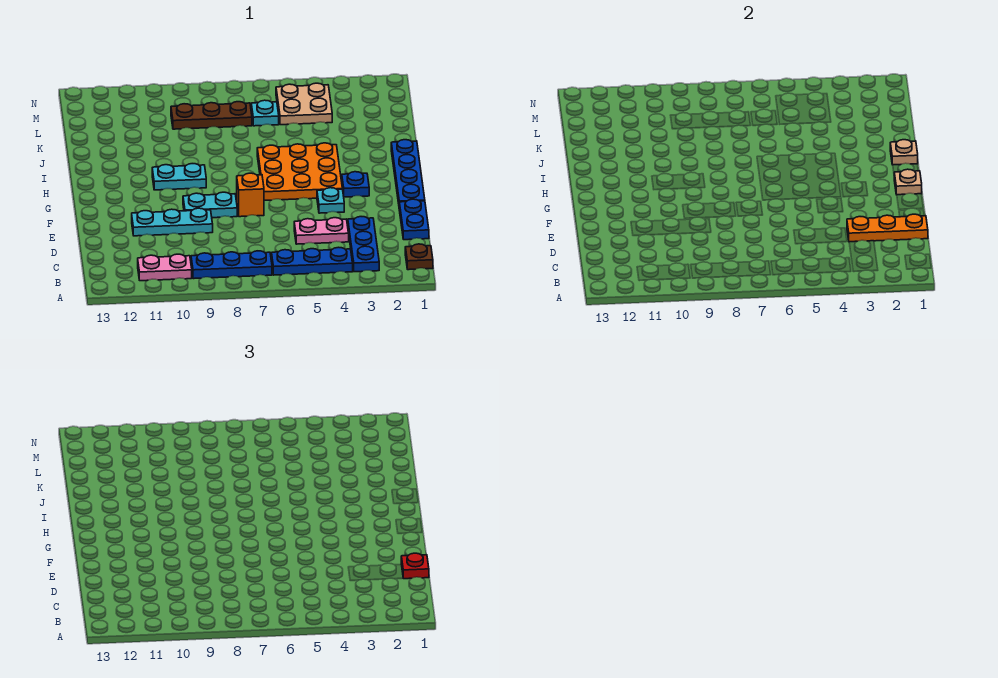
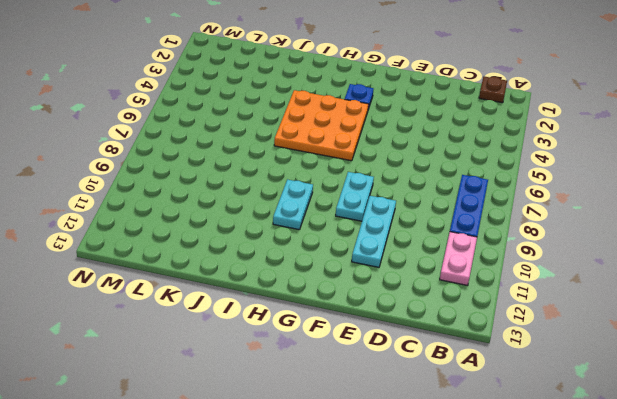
none -> blue 1x3 plate [348,217,379,272]
none -> blue 1x3 plate [272,247,353,275]
none -> blue 1x2 plate [399,199,429,240]

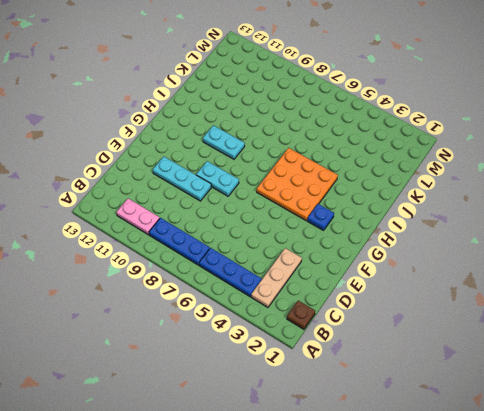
tan 1x3 plate [251,248,302,307] -> blue 1x3 plate [348,217,379,272]
none -> blue 1x2 plate [399,199,429,240]
none -> pink 1x2 plate [294,218,349,244]
none -> blue 1x4 plate [391,140,425,204]

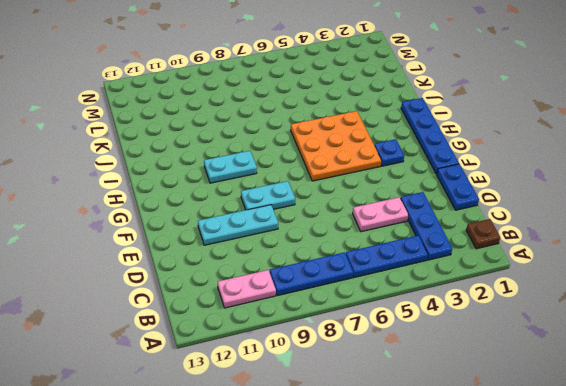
none -> cyan 1x1 plate [317,188,344,213]
none -> orange 1x1 brick [237,173,264,217]
none -> tan 2x2 plate [276,83,332,125]

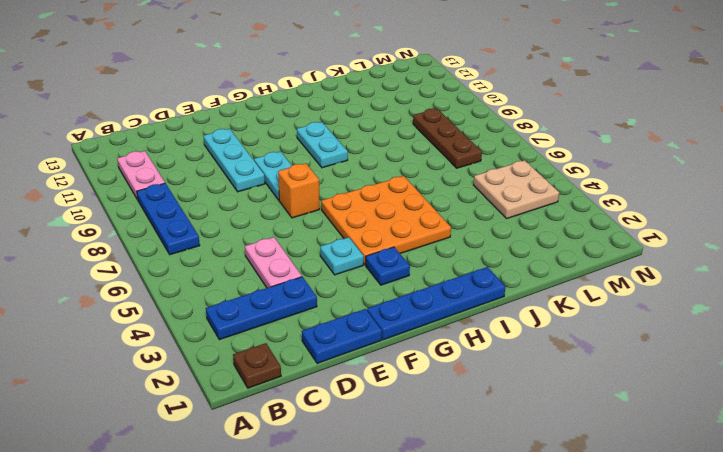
none -> blue 1x3 plate [272,247,353,275]
none -> cyan 1x1 plate [251,100,279,126]
none -> orange 1x3 plate [847,214,928,242]

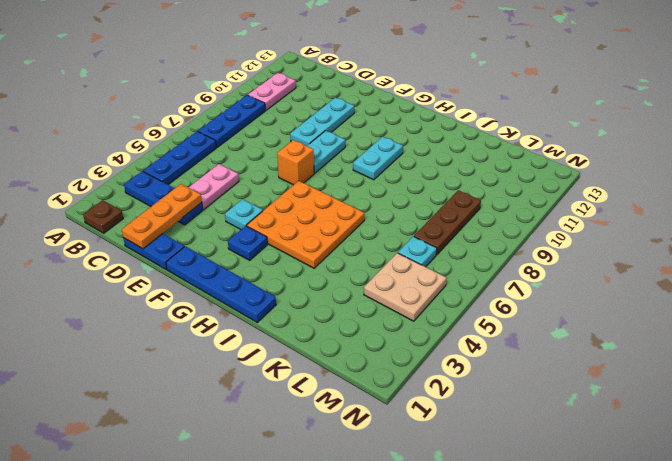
none -> tan 1x1 plate [894,169,922,195]
none -> tan 1x1 plate [890,140,918,165]
none -> red 1x1 plate [401,553,429,579]

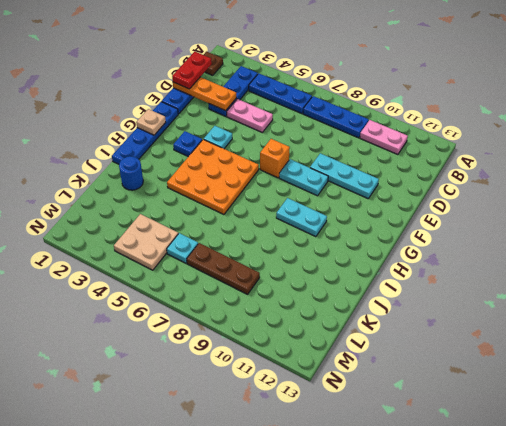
red 1x2 plate [172,52,212,89] -> red 1x1 plate [401,553,429,579]
blue 1x1 round brick [119,156,143,190] -> none
none -> tan 1x1 plate [890,140,918,165]

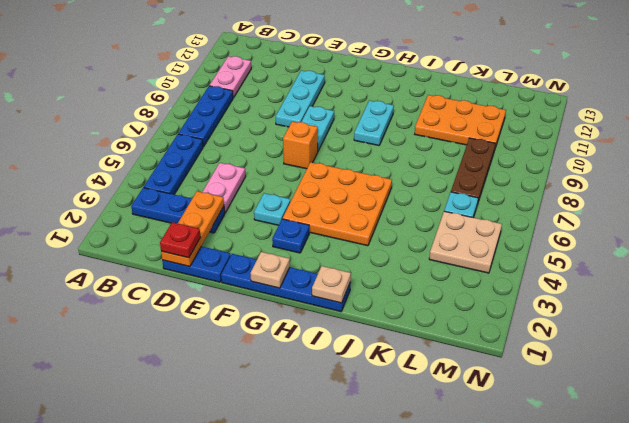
orange 2x3 plate [415,95,506,148] -> none
none -> brown 1x1 plate [405,244,433,270]

